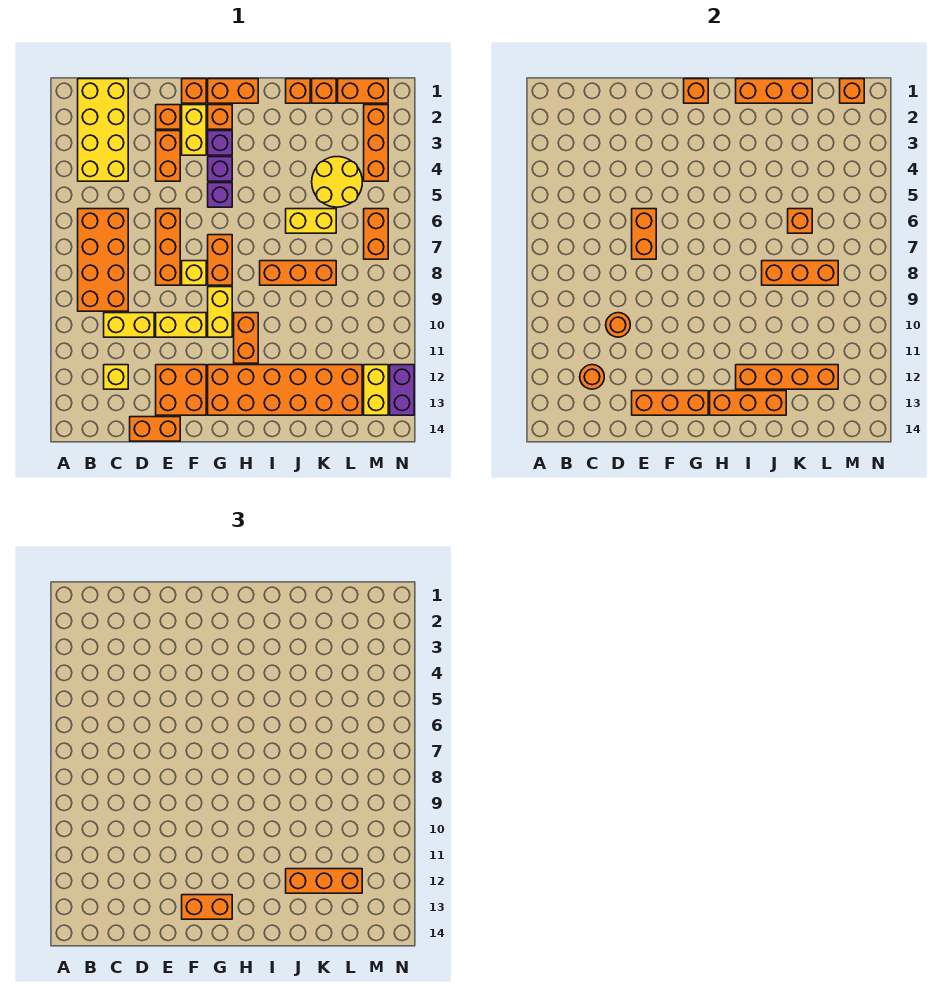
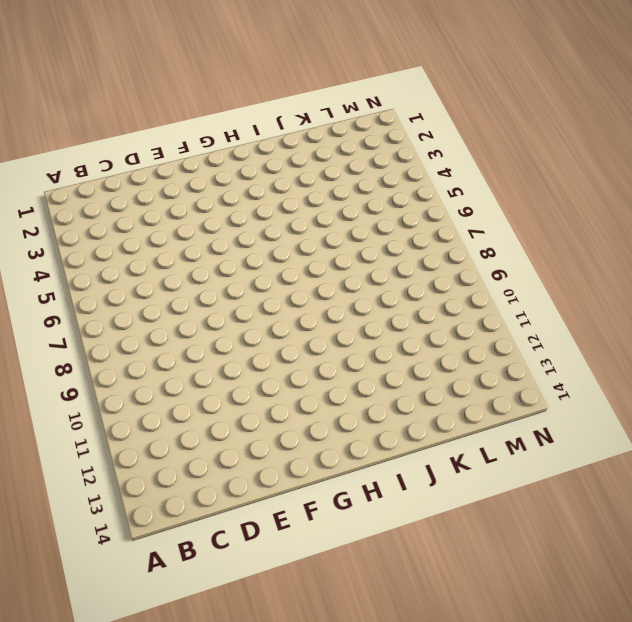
none -> yellow 2x4 brick [78,79,128,181]
none -> orange 2x4 brick [78,209,128,311]
none -> yellow 1x2 brick [104,313,154,337]
none -> yellow 1x1 brick [104,365,128,389]

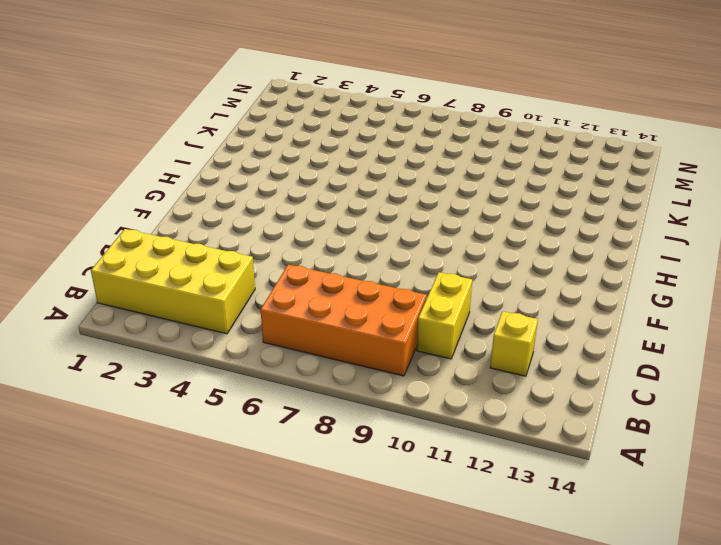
none -> orange 1x2 brick [130,417,180,441]
none -> orange 1x1 brick [156,105,180,129]
none -> orange 1x2 brick [156,131,180,181]
none -> orange 1x3 brick [156,209,180,285]

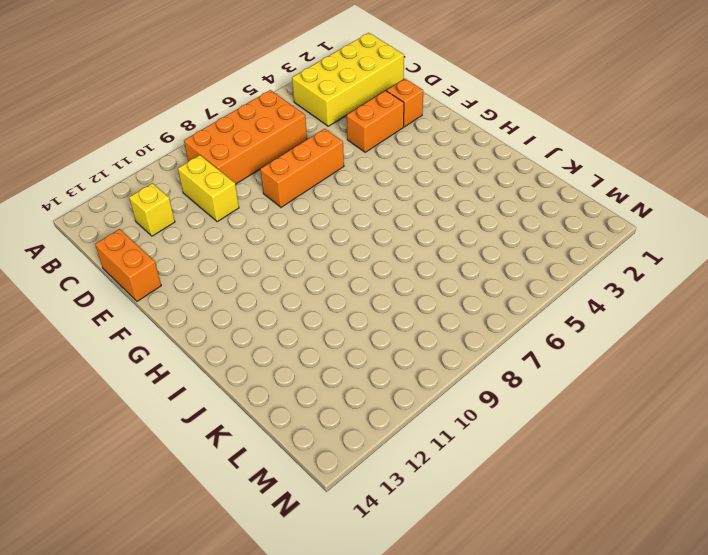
none -> yellow 1x2 brick [156,313,206,337]
none -> orange 2x2 brick [156,365,206,415]
none -> orange 1x1 brick [182,79,206,103]
none -> yellow 1x2 brick [182,105,206,155]

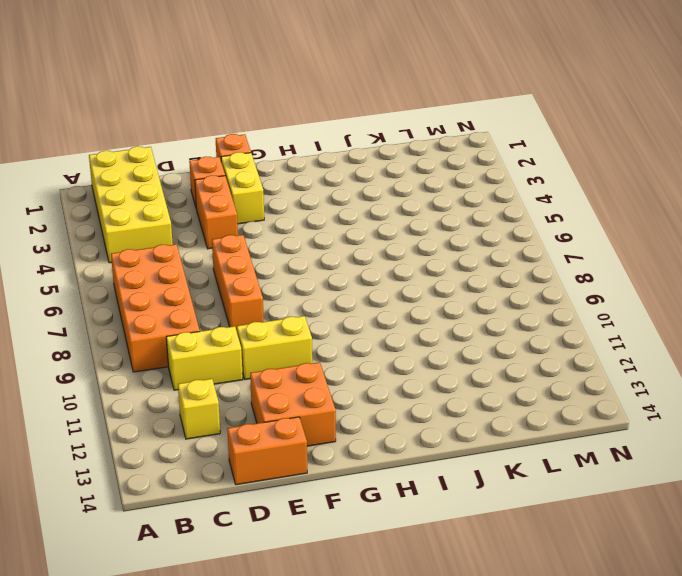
none -> yellow 1x1 brick [182,261,206,285]
none -> orange 1x2 brick [208,79,258,103]
none -> orange 1x1 brick [208,105,232,129]
none -> purple 1x1 brick [208,131,232,155]

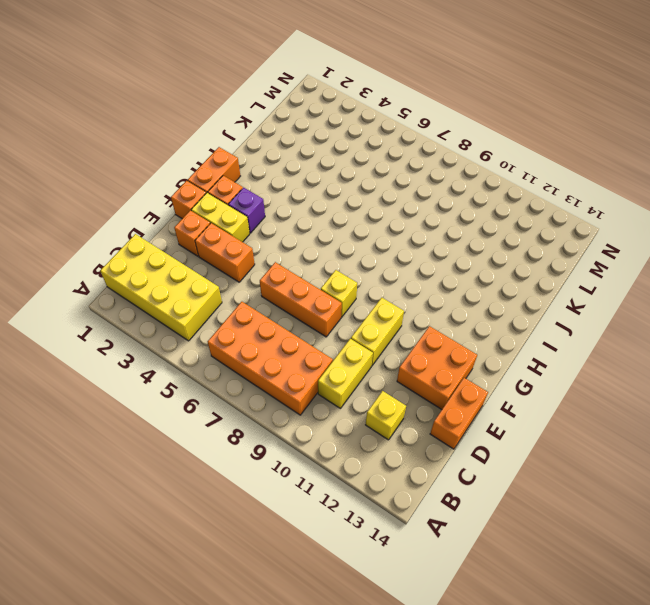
none -> purple 1x1 brick [208,157,232,181]
none -> purple 1x1 brick [208,183,232,207]
none -> orange 1x2 brick [208,235,232,285]
none -> yellow 1x2 brick [208,287,232,337]

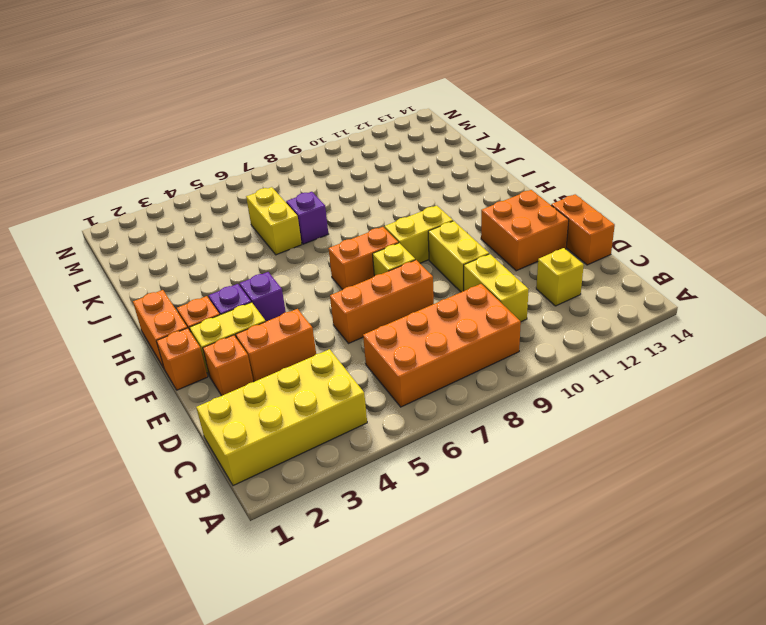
purple 1x1 brick [286,192,328,244] -> purple 1x1 brick moved to [208,183,232,207]
none -> orange 2x6 brick [208,365,362,415]
none -> orange 1x2 brick [234,313,258,363]
none -> orange 1x3 brick [260,261,336,285]
none -> orange 1x1 brick [286,79,310,103]

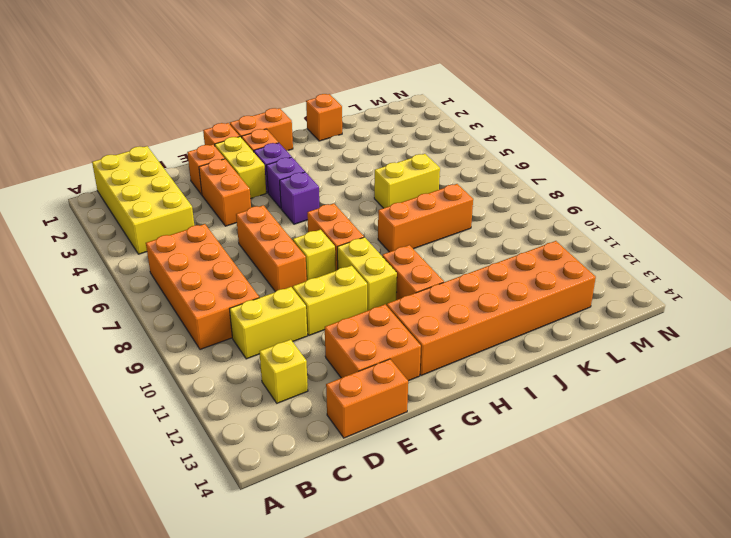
none -> orange 1x1 brick [312,79,336,103]
none -> yellow 2x2 round brick [312,157,362,207]
none -> orange 1x2 brick [338,79,388,103]
none -> orange 1x3 brick [364,105,388,181]

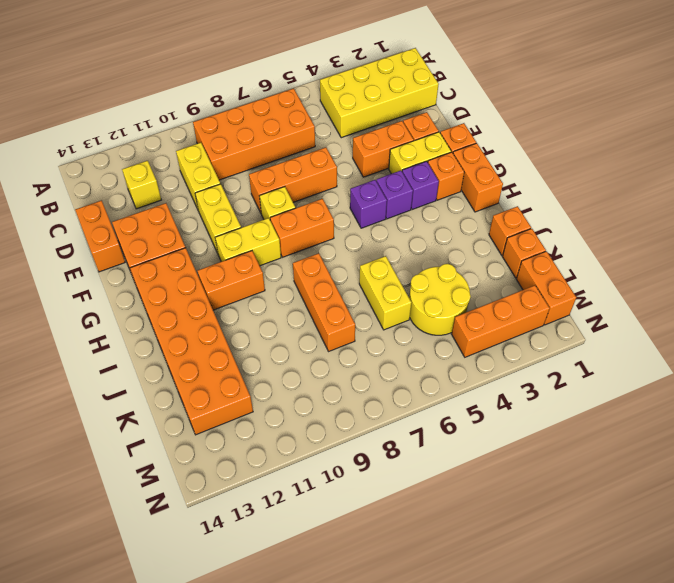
none -> orange 1x2 brick [364,209,388,259]
none -> yellow 1x2 brick [364,365,388,415]
none -> purple 1x2 brick [390,365,414,415]
none -> orange 1x1 round brick [580,365,604,389]

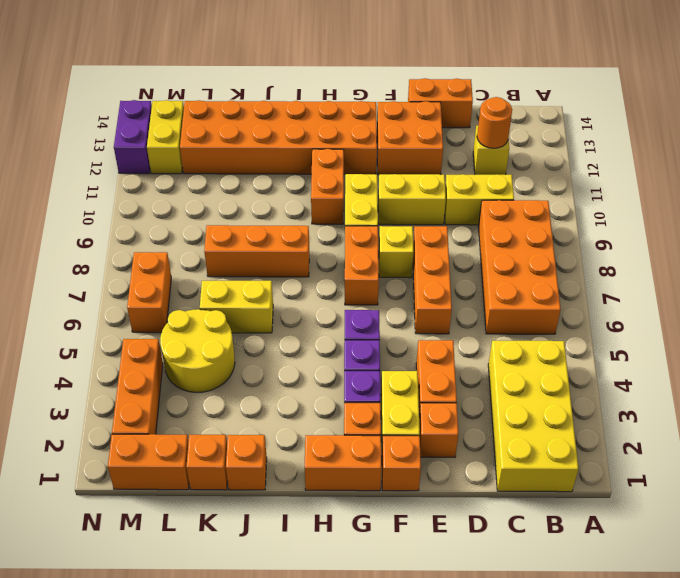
none -> orange 1x1 round brick [606,313,630,337]
none -> orange 1x2 brick [632,209,656,259]
none -> orange 1x3 brick [632,391,708,415]
none -> orange 1x1 brick [684,79,708,103]

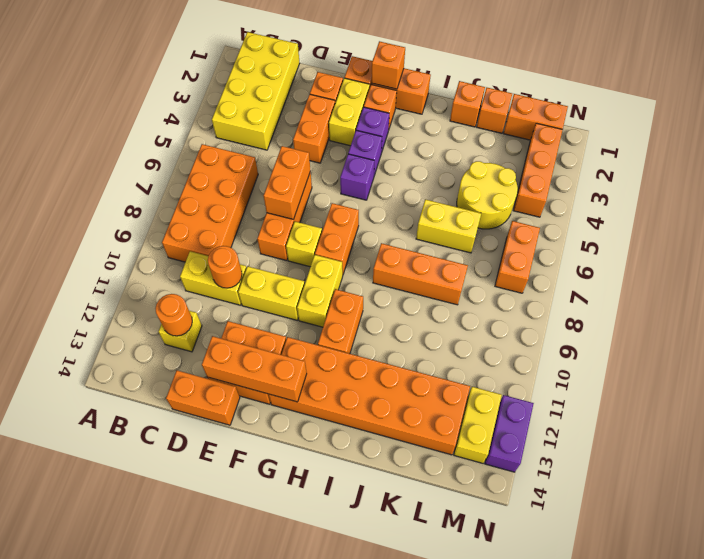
none -> orange 1x3 brick [710,391,786,415]
none -> orange 1x3 brick [736,79,812,103]
none -> orange 1x4 brick [736,365,838,389]
none -> orange 1x3 brick [762,261,838,285]

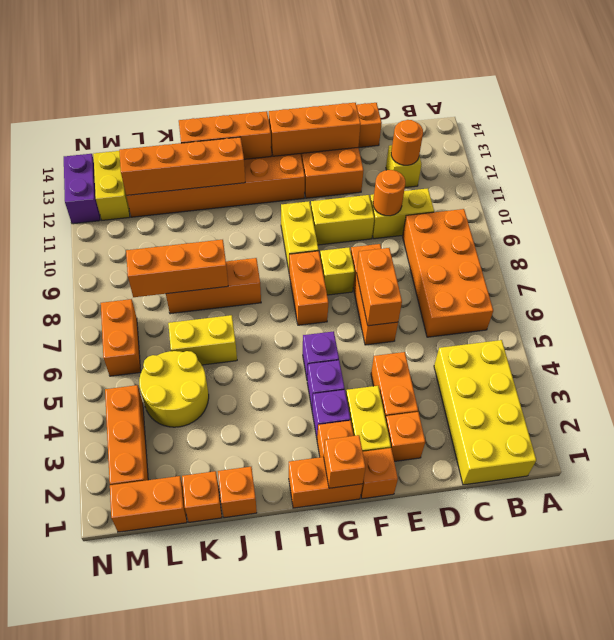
none -> orange 1x2 brick [234,313,258,363]
none -> orange 1x3 brick [736,79,812,103]
none -> orange 1x1 brick [788,209,812,233]
none -> orange 1x1 brick [840,79,864,103]

